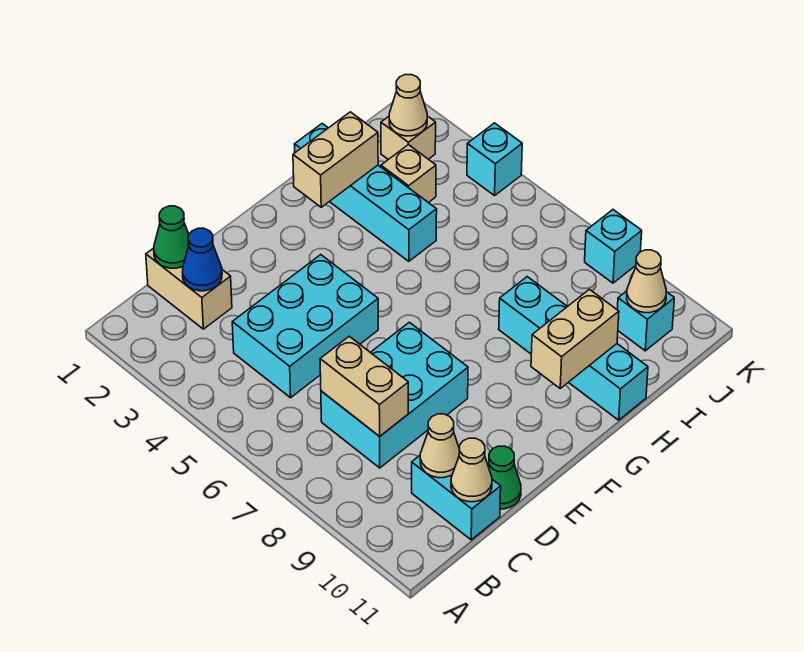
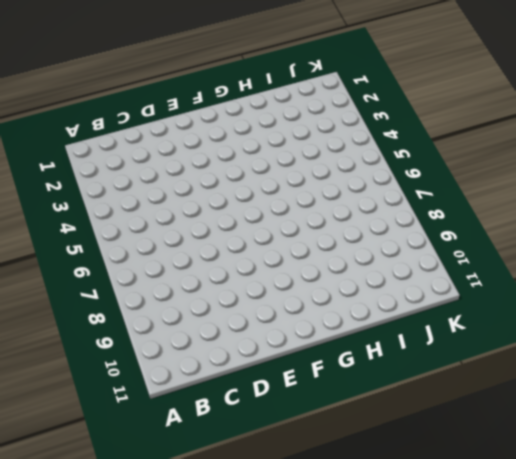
none -> tan 1x2 brick [146,248,232,329]
none -> cyan 2x3 brick [232,255,378,398]
none -> cyan 2x3 brick [321,322,468,468]

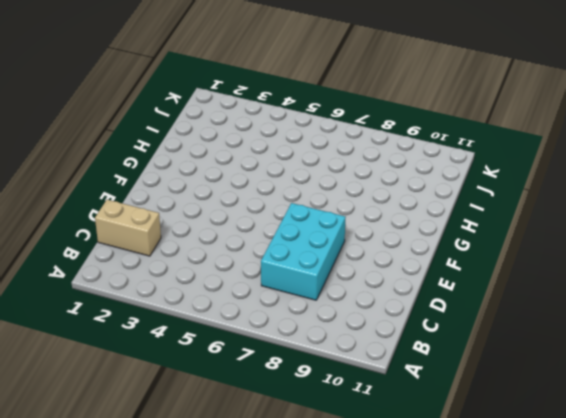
none -> cyan 2x3 brick [232,255,378,398]
none -> cyan 1x2 brick [412,456,501,540]
none -> green 1x1 cone [488,446,521,509]

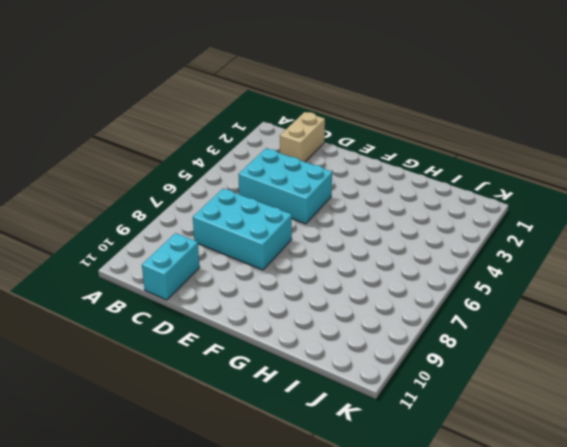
none -> green 1x1 cone [488,446,521,509]
none -> cyan 1x4 brick [295,124,437,261]
none -> cyan 1x4 brick [499,277,648,420]

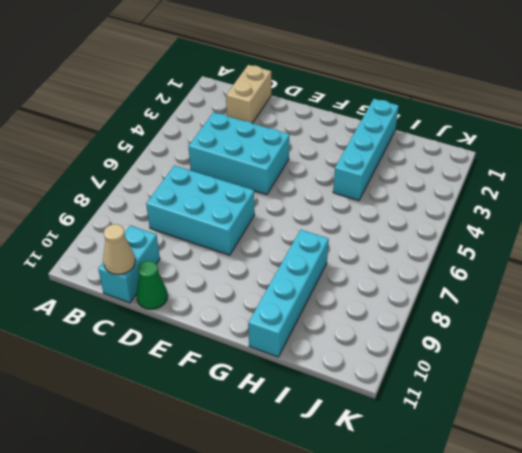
none -> tan 1x1 brick [381,145,436,203]
none -> tan 1x1 brick [381,116,436,160]
none -> cyan 1x1 brick [617,291,674,351]

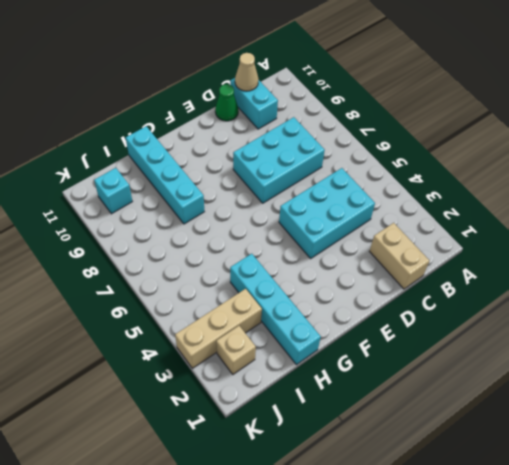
tan 1x3 brick [175,289,262,368] -> tan 1x1 brick [381,145,436,203]
none -> cyan 1x1 brick [467,123,522,196]
none -> cyan 1x1 brick [585,210,642,283]
none -> green 1x1 cone [154,206,189,268]

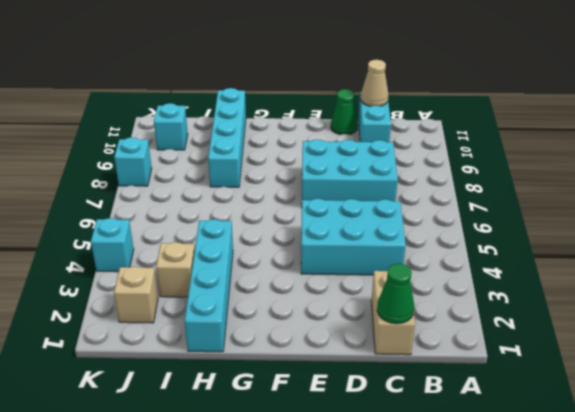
none -> blue 1x1 cone [183,228,222,291]
none -> tan 1x2 brick [320,336,408,436]
none -> tan 1x1 cone [420,414,459,478]

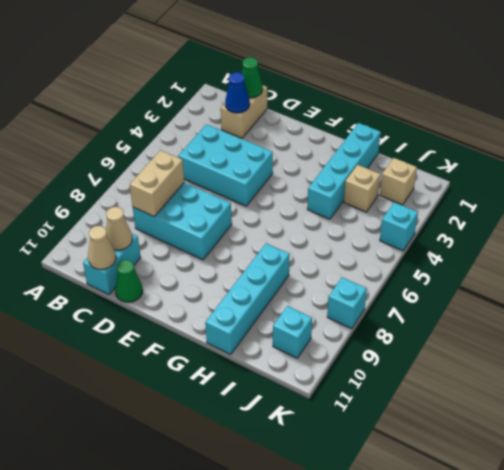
none -> tan 1x2 brick [293,112,378,207]
none -> tan 1x2 brick [531,289,619,388]
none -> tan 1x1 cone [389,75,427,136]

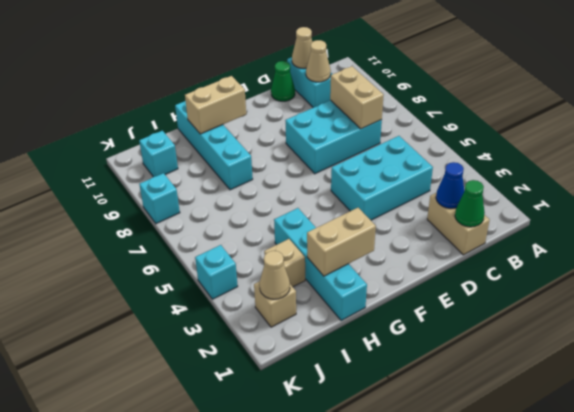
none -> tan 1x1 cone [627,250,666,313]

